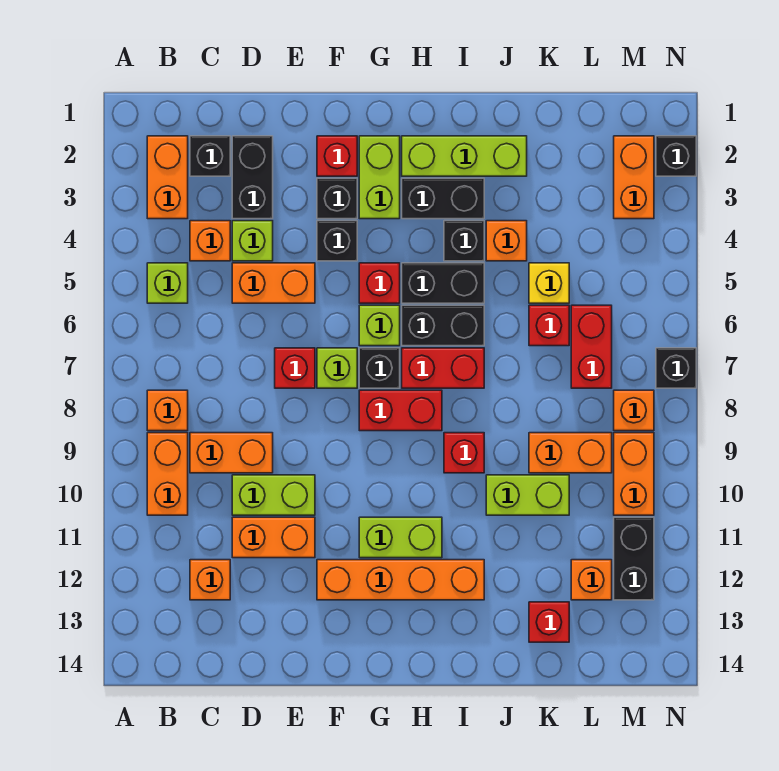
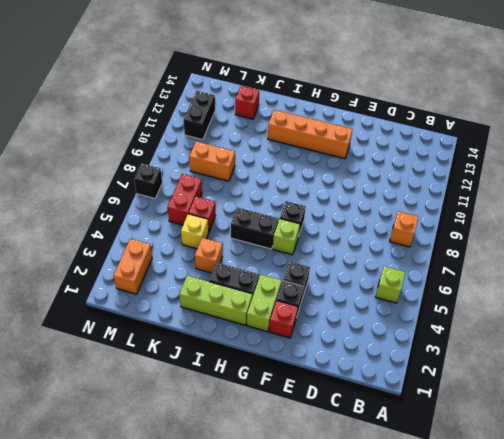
none -> orange 1x2 brick [147,136,188,219]
none -> orange 1x2 brick [147,433,188,515]
none -> black 1x1 brick [190,136,230,176]
none -> orange 1x1 brick [190,221,230,261]

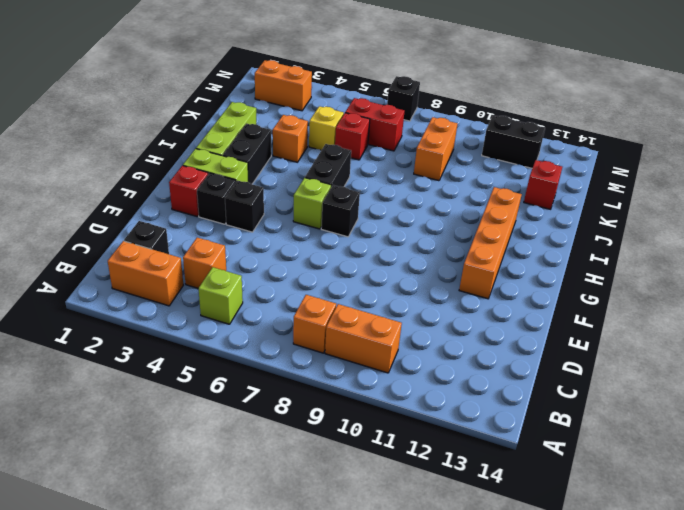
none -> orange 1x2 brick [190,433,273,473]
none -> orange 1x1 brick [190,560,230,600]
none -> black 1x2 brick [232,136,273,219]
none -> lime 1x1 brick [232,221,273,261]

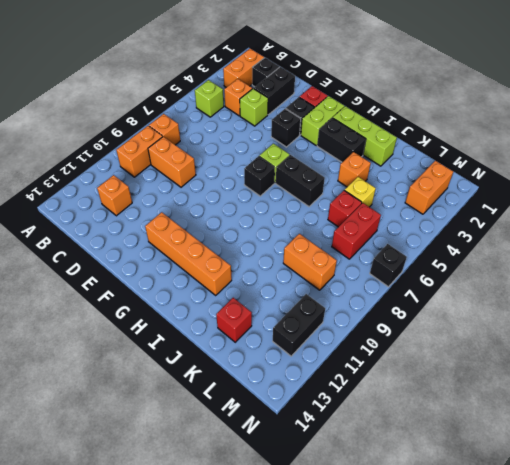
none -> orange 1x2 brick [232,263,315,303]
none -> lime 1x2 brick [232,475,315,515]
none -> orange 1x2 brick [232,517,315,558]
none -> red 1x1 brick [275,348,315,388]

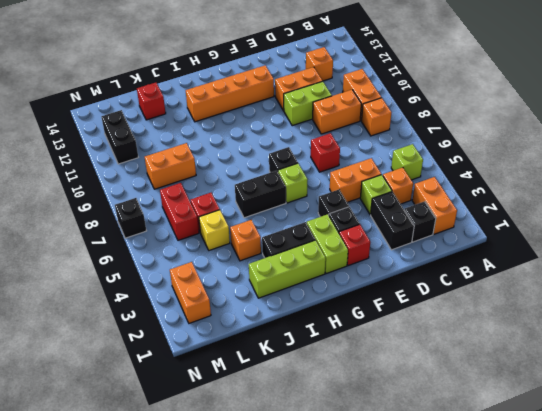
none -> lime 1x1 brick [317,348,357,388]
none -> red 1x1 brick [359,263,400,303]
none -> red 1x2 brick [359,390,442,431]
none -> lime 1x2 brick [359,517,442,558]

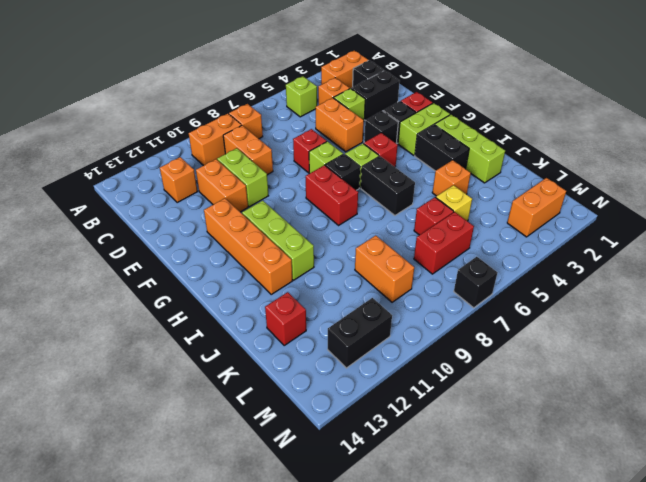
lime 1x3 brick [242,200,314,280] -> lime 1x2 brick [359,517,442,558]
none -> black 1x2 brick [402,263,484,303]
none -> red 1x2 brick [402,348,484,388]
none -> black 1x1 brick [444,221,484,261]
none -> red 1x1 brick [444,433,484,473]

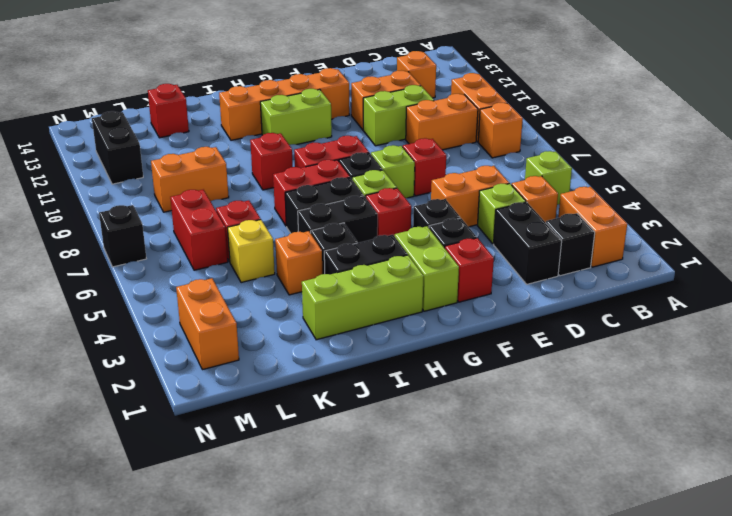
none -> lime 1x2 brick [486,475,569,515]
none -> orange 1x1 brick [571,560,612,600]
none -> orange 1x1 brick [614,390,654,431]
none -> orange 1x2 brick [614,433,654,515]

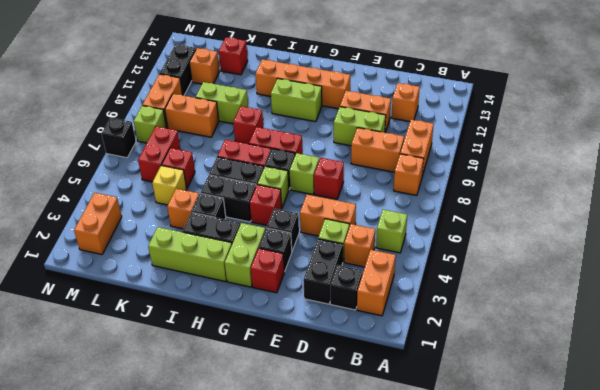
lime 1x1 brick [133,106,166,143] -> orange 1x1 brick [614,390,654,431]
none -> black 1x1 brick [656,136,696,176]

